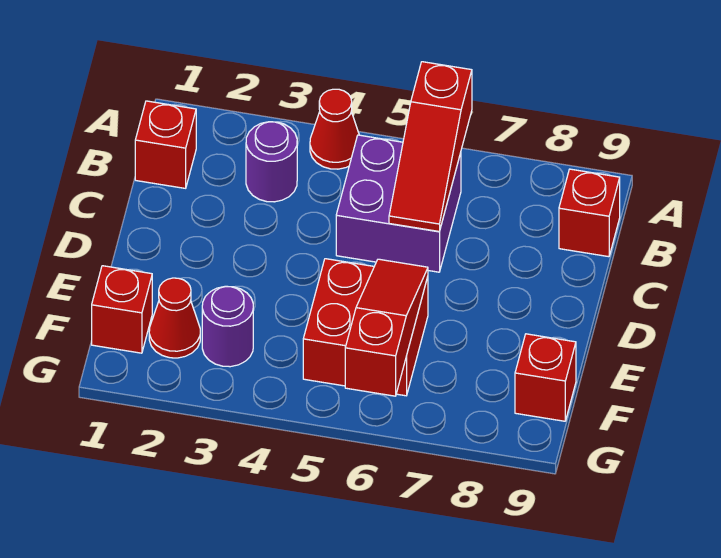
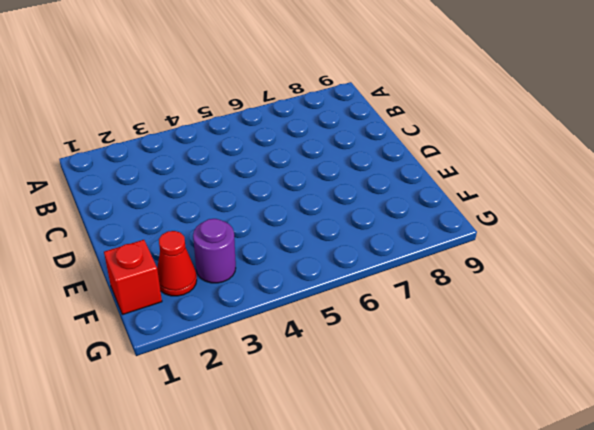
none -> red 1x1 cone [310,89,359,169]
none -> red 1x1 brick [135,101,196,188]
none -> purple 1x1 round brick [246,122,297,202]

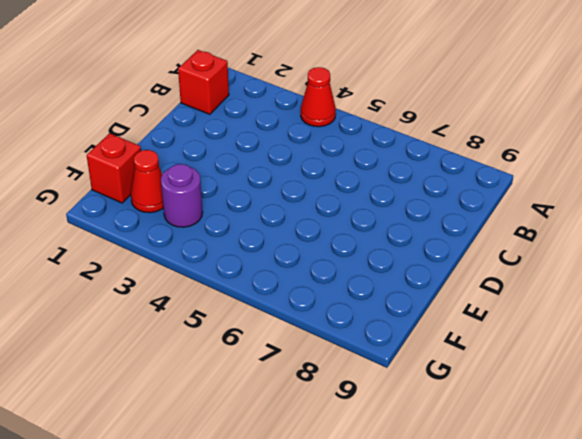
none -> purple 1x1 round brick [246,122,297,202]
none -> purple 2x2 brick [336,135,461,272]
none -> red 1x1 brick [559,169,620,257]

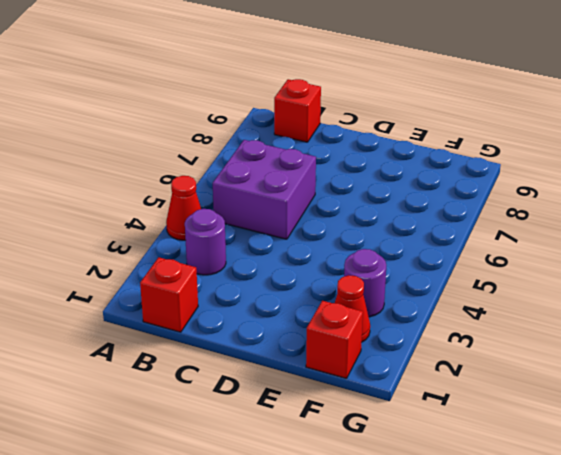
none -> red 2x2 brick [303,259,428,396]
none -> red 1x1 brick [515,334,576,421]
none -> red 1x3 slope [389,62,472,232]

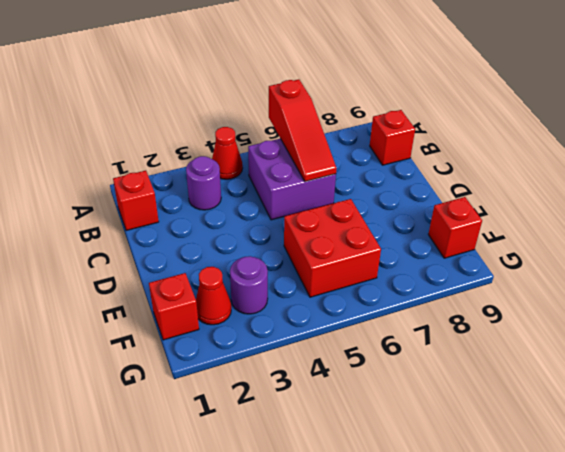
none -> red 1x3 slope [345,259,428,396]

